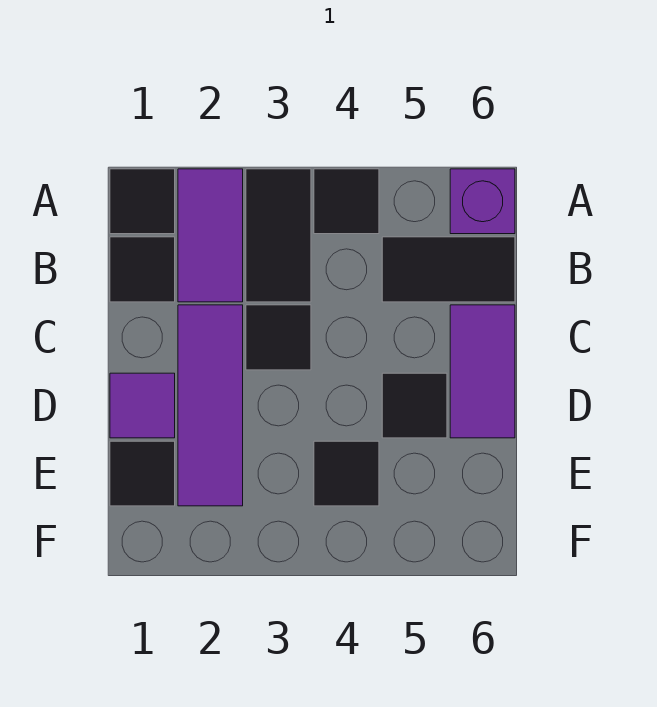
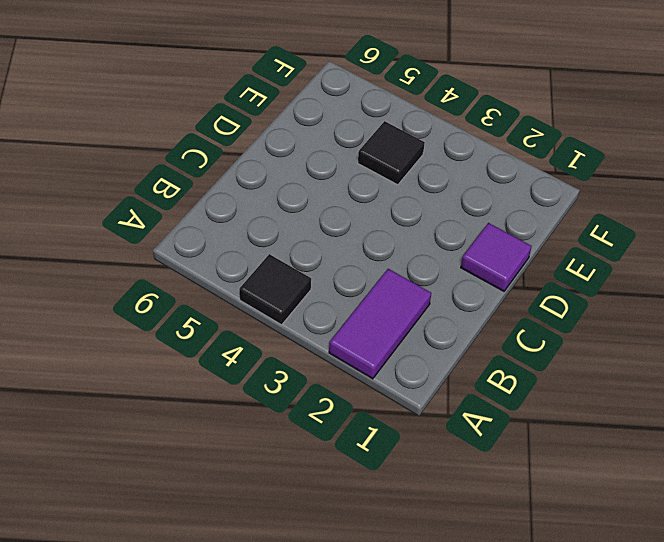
none -> black 1x1 tile [110,169,175,234]
none -> black 1x2 tile [246,169,311,302]
none -> purple 1x1 brick [450,169,515,234]

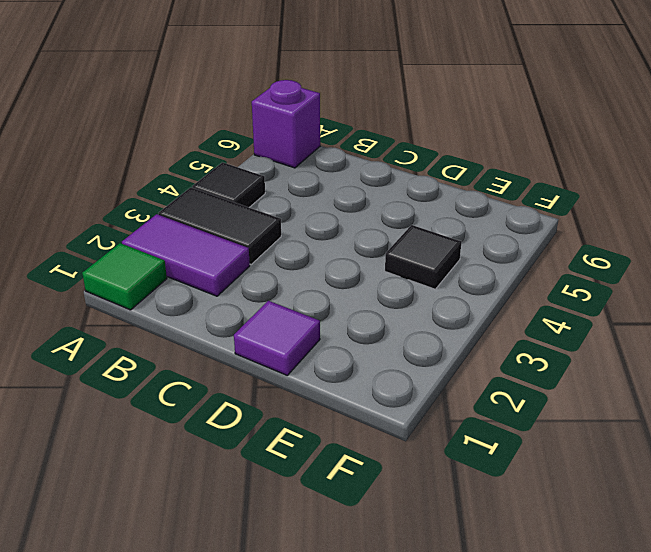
green 1x1 tile [82,243,167,310] -> black 1x1 tile [110,169,175,234]
none -> black 1x1 tile [110,237,175,302]
none -> black 1x2 tile [382,237,515,302]
none -> purple 1x3 tile [178,305,243,506]

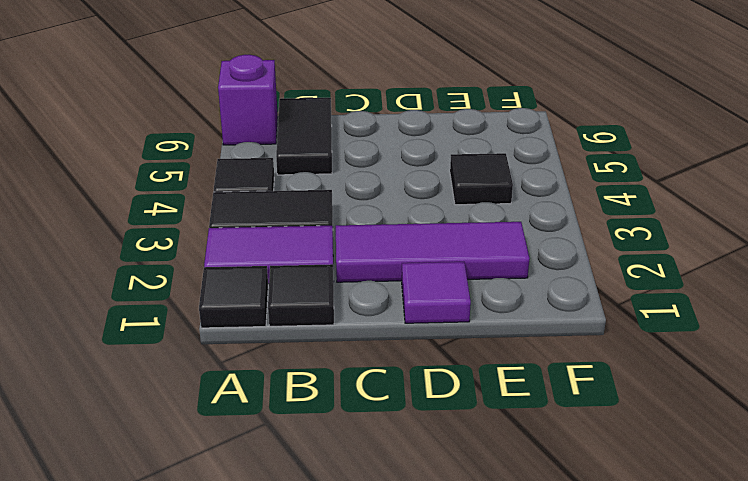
none -> black 1x1 tile [246,305,311,370]
none -> purple 1x2 tile [450,305,515,438]
none -> black 1x1 tile [382,373,447,438]

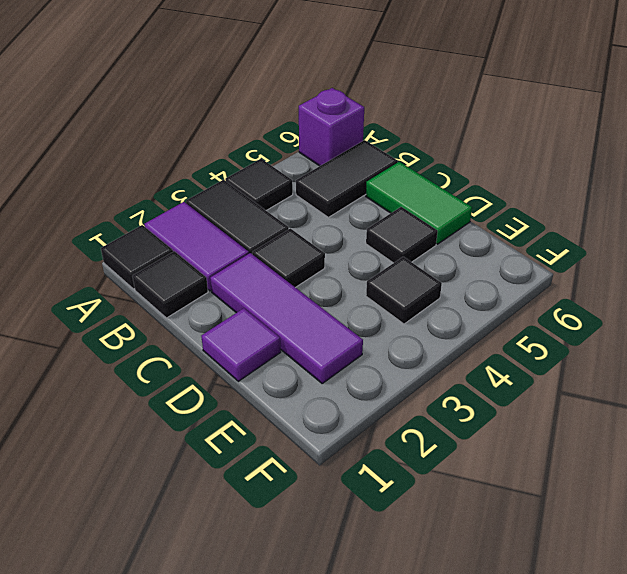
green 1x2 tile [366,162,472,244] -> purple 1x2 tile [450,305,515,438]
none -> black 1x1 tile [110,441,175,506]

